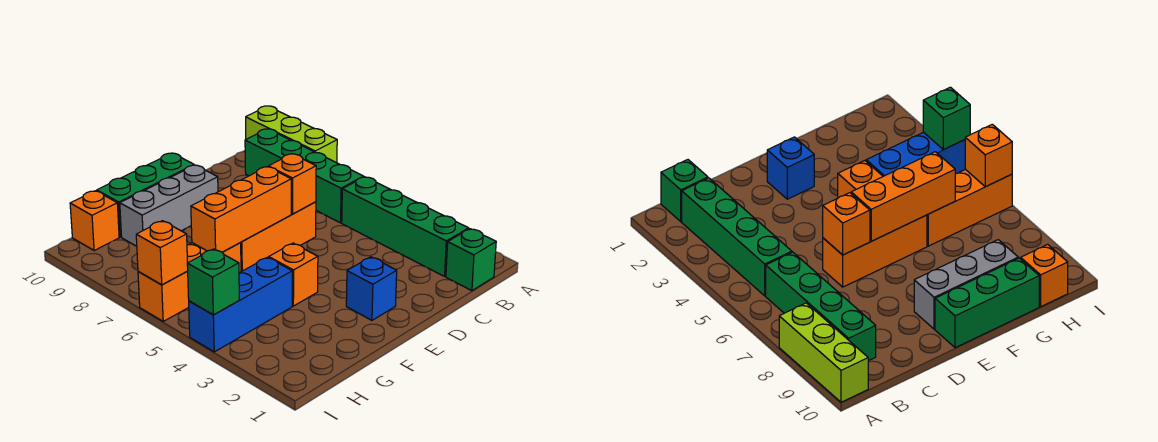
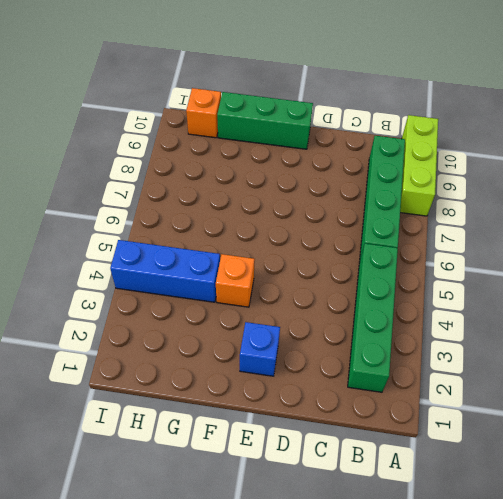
none -> green 1x1 brick [446,229,496,291]
none -> orange 1x3 brick [241,202,316,272]
none -> grey 1x3 brick [120,165,218,246]

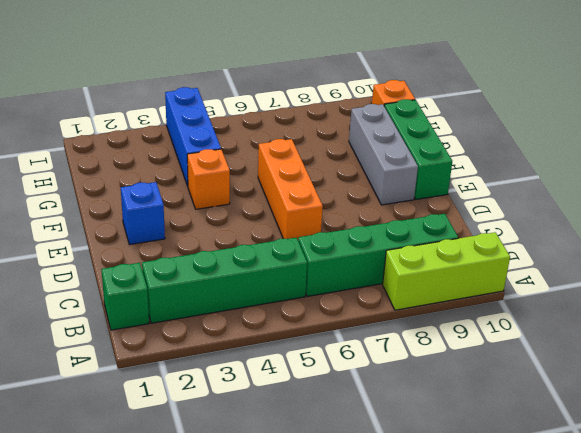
none -> orange 1x3 brick [138,243,241,321]
none -> orange 1x1 brick [268,154,316,214]
none -> orange 1x3 brick [191,167,291,252]

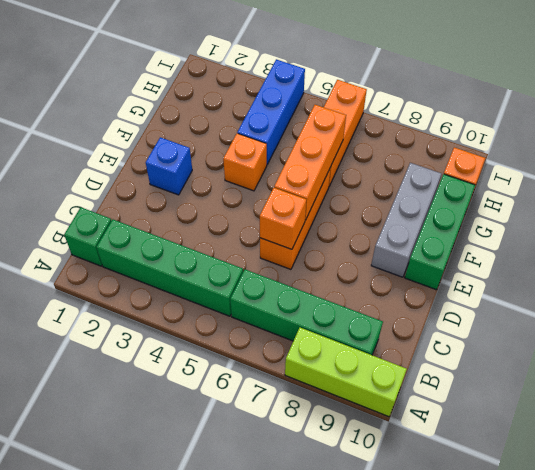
none -> green 1x1 brick [187,249,239,315]
none -> orange 1x1 brick [136,221,188,285]

